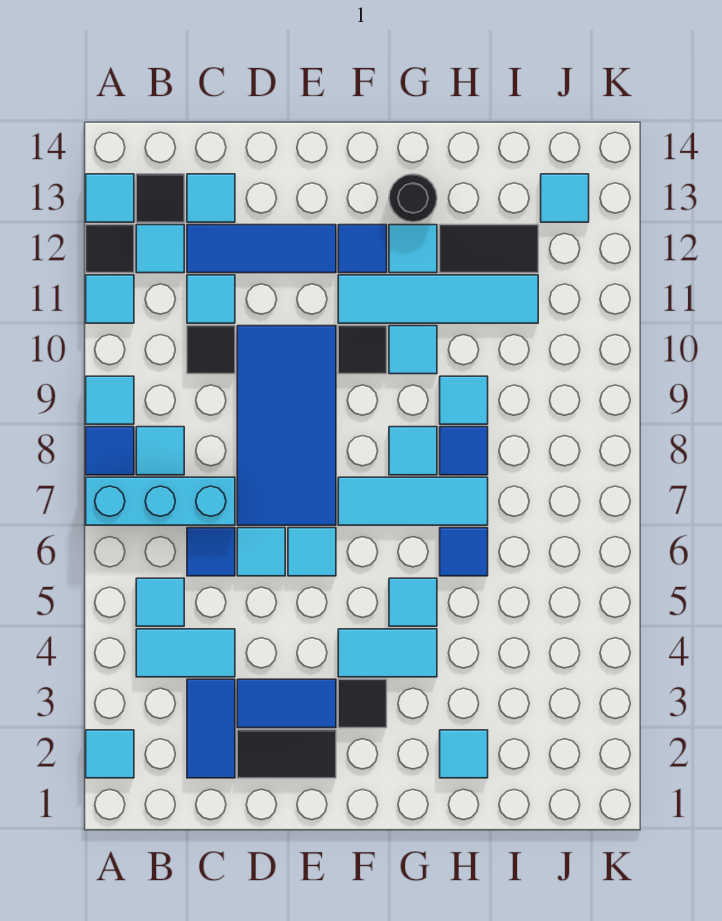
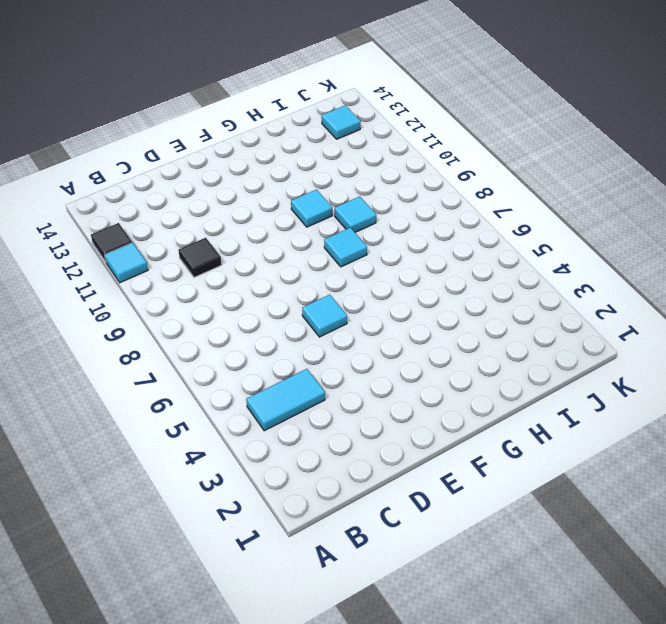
none -> cyan 1x1 tile [86,730,134,778]
none -> cyan 1x3 brick [86,477,235,525]
none -> blue 1x1 tile [86,427,134,475]
none -> cyan 1x1 tile [86,376,134,424]

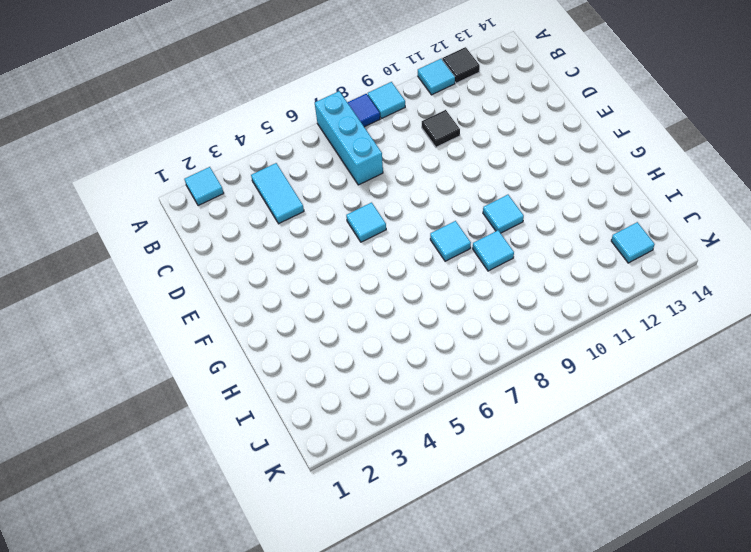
none -> cyan 1x1 tile [86,174,134,222]
none -> cyan 1x1 tile [136,578,184,626]
none -> cyan 1x1 tile [136,427,184,475]
none -> cyan 1x1 tile [136,225,184,273]

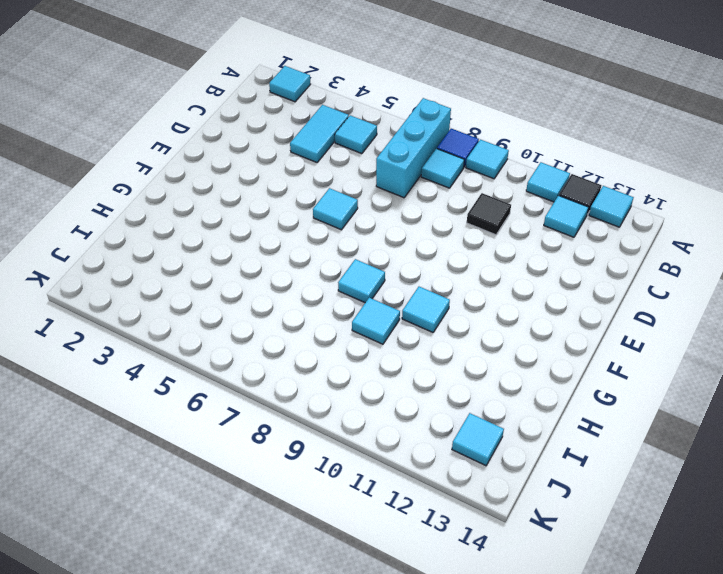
none -> black 1x1 tile [136,174,184,222]
none -> blue 1x2 tile [187,679,235,778]
none -> blue 1x1 tile [187,528,235,576]
none -> cyan 1x1 tile [187,275,235,323]

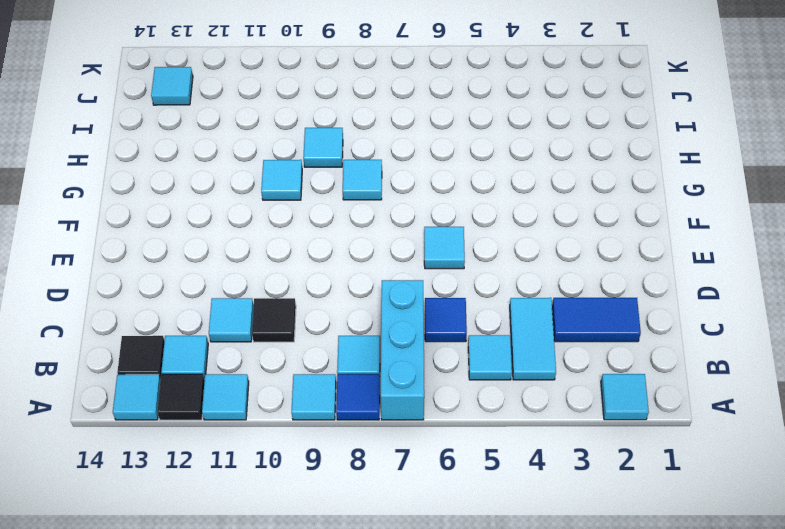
none -> blue 1x3 tile [187,225,336,273]
none -> cyan 1x1 tile [187,174,235,222]
none -> black 1x2 tile [237,730,336,778]
none -> blue 1x2 tile [237,679,336,728]

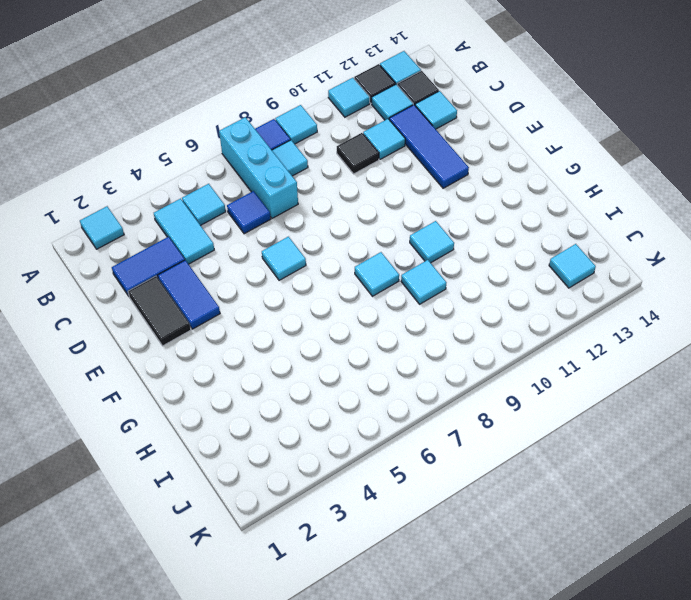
none -> cyan 1x1 tile [237,528,285,576]
none -> blue 2x4 tile [237,326,336,525]
none -> black 1x1 tile [338,679,387,728]
none -> cyan 1x2 tile [338,629,437,677]

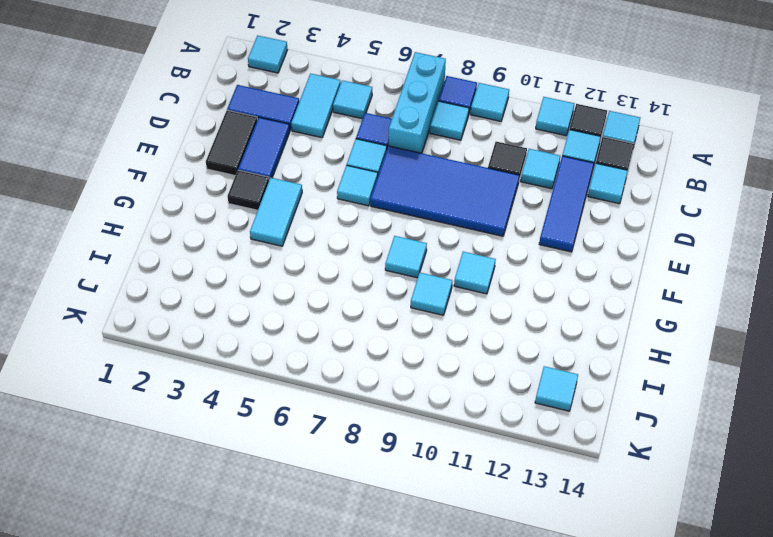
none -> cyan 1x3 tile [338,477,488,525]
none -> black 1x1 tile [338,326,387,374]
none -> cyan 1x4 tile [338,275,538,323]
none -> blue 1x1 tile [338,225,387,273]

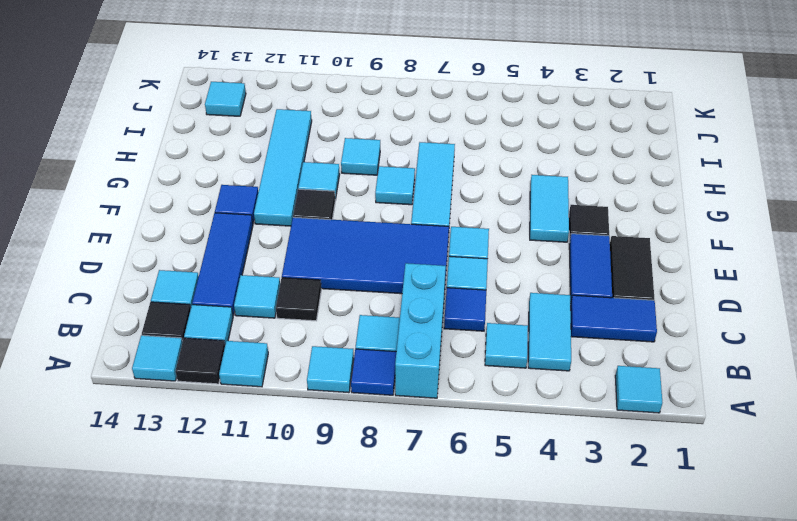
none -> cyan 1x1 tile [389,578,437,626]
none -> cyan 1x1 tile [389,225,437,273]
none -> black 1x1 round brick [389,174,437,222]
none -> cyan 1x1 tile [440,730,488,778]

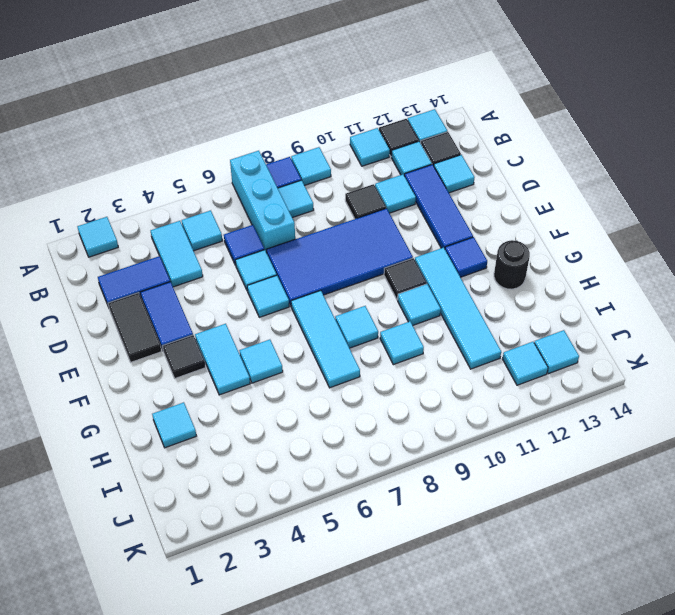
cyan 1x1 tile [503,342,548,385] -> cyan 1x1 tile moved to [389,225,437,273]
none -> blue 1x1 tile [440,528,488,576]
none -> blue 1x1 tile [440,427,488,475]
none -> black 1x2 tile [440,225,538,273]

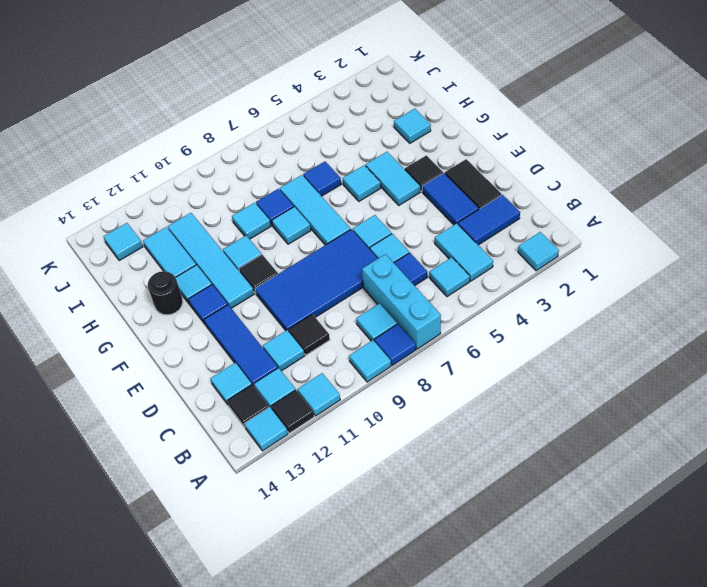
cyan 1x2 tile [143,227,196,277] -> black 1x2 tile [440,225,538,273]

